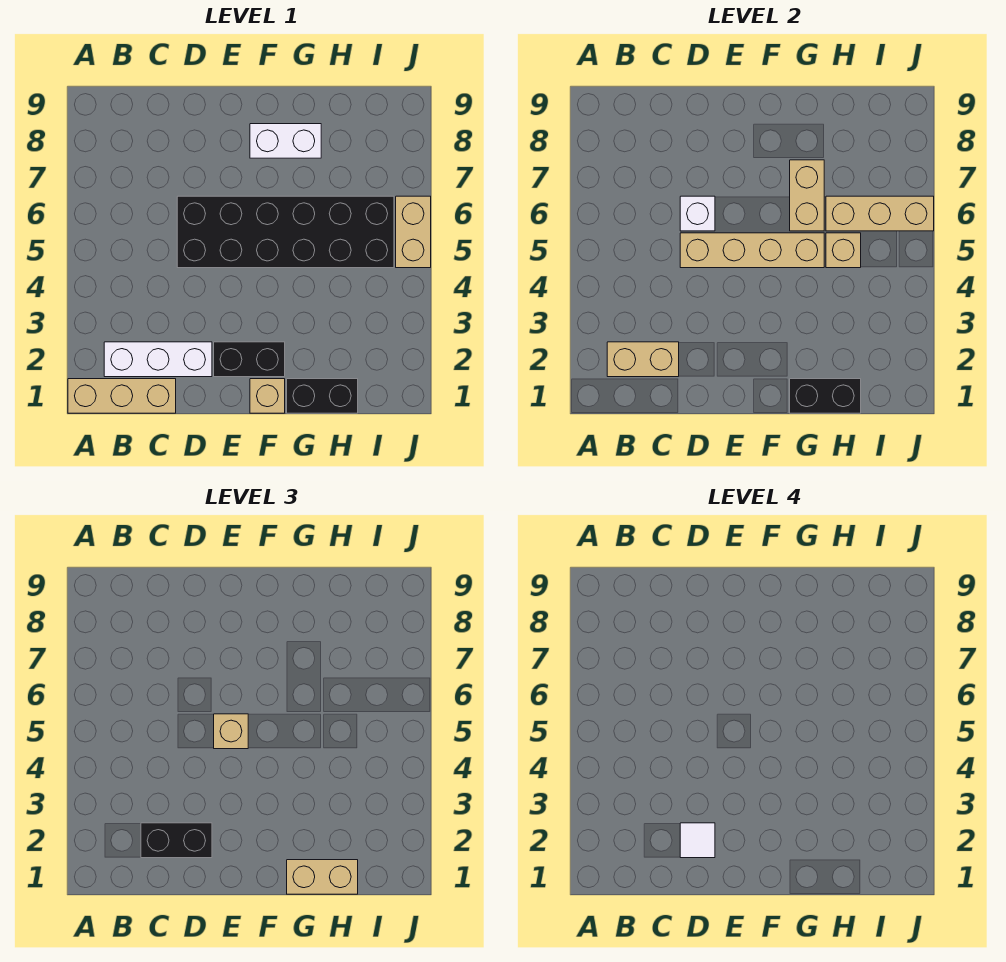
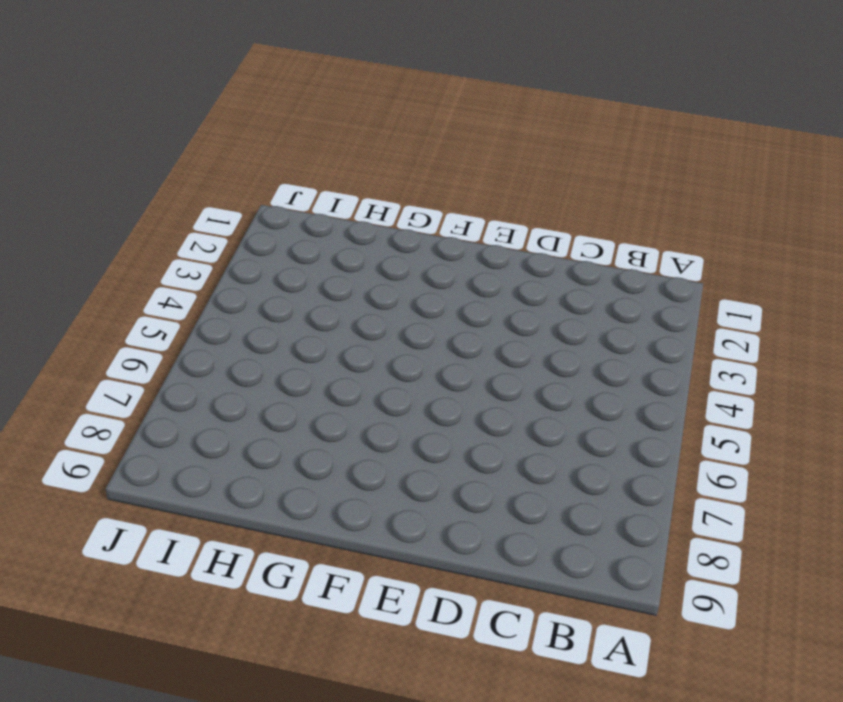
none -> tan 1x3 brick [68,379,176,413]
none -> white 1x3 brick [104,342,212,377]
none -> black 2x6 brick [177,196,394,268]

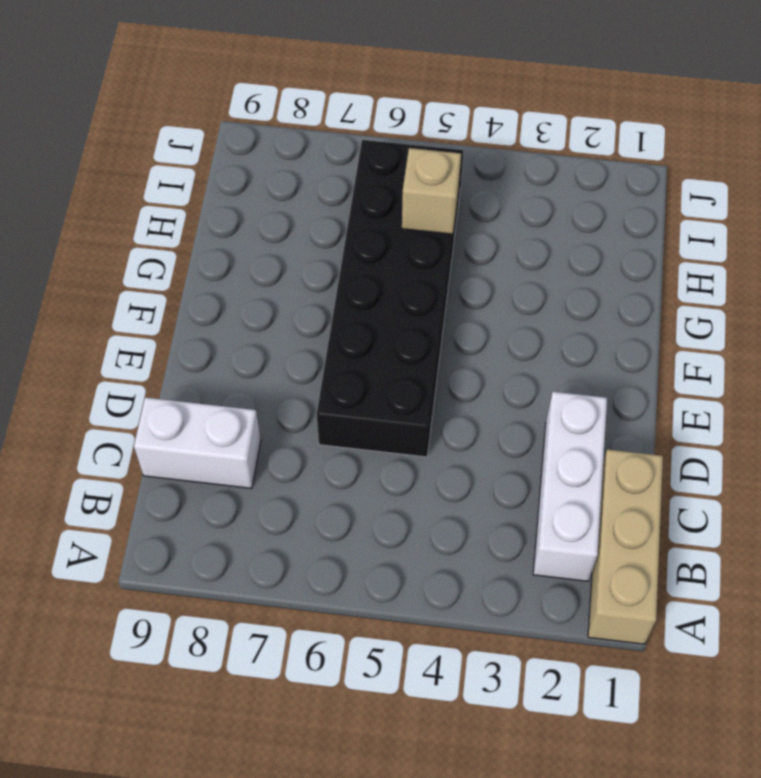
white 1x2 brick [134,398,261,488] -> white 1x2 brick turned to [250,124,321,158]
none -> black 1x2 brick [214,342,285,377]
none -> tan 1x1 brick [250,379,285,413]
none -> black 1x2 brick [287,379,358,413]

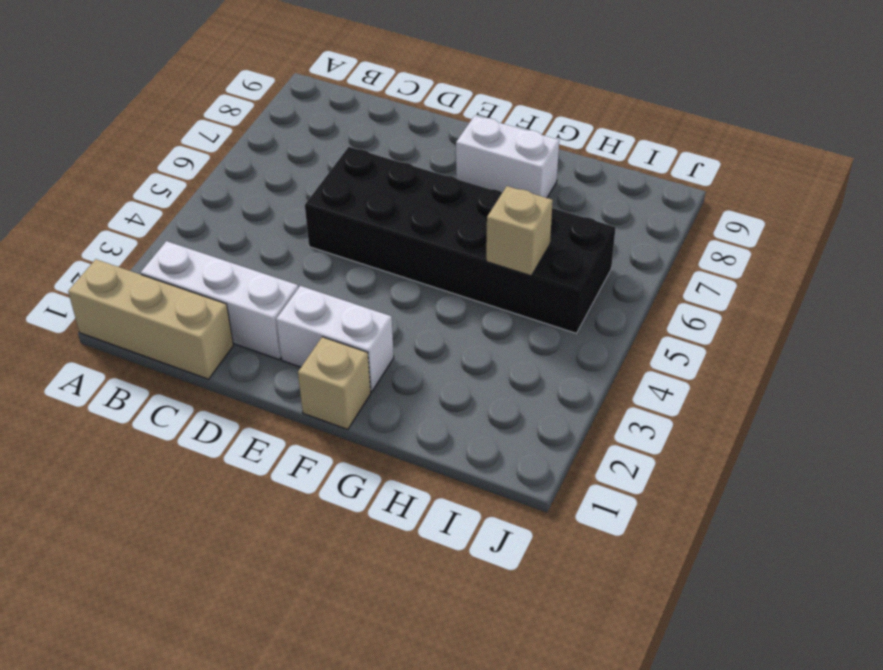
white 1x2 brick [276,286,394,392] -> black 1x2 brick [214,342,285,377]
none -> black 1x2 brick [287,379,358,413]
none -> tan 1x2 brick [396,196,431,268]
none -> tan 1x2 brick [607,342,679,377]

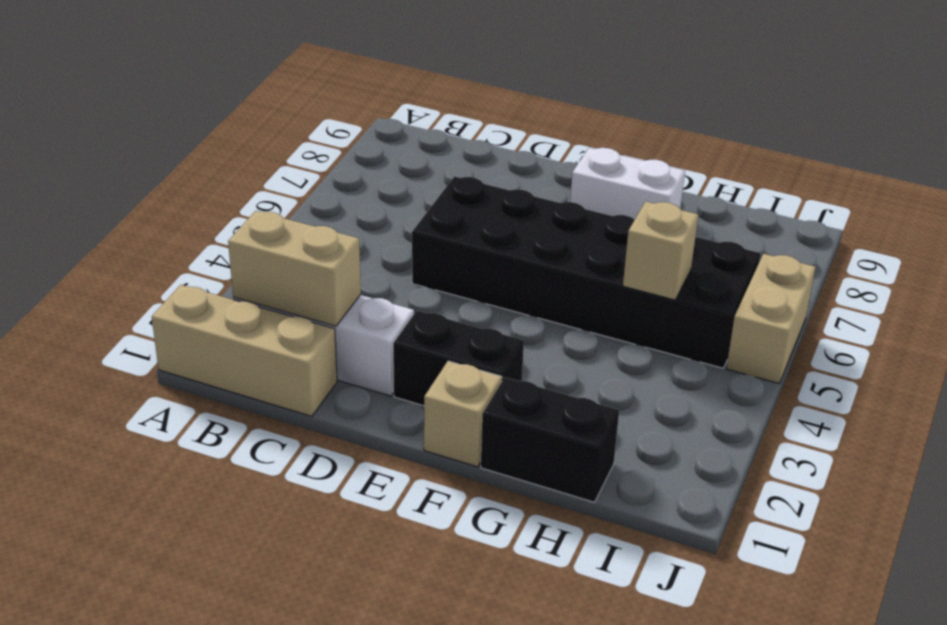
none -> tan 1x4 brick [680,233,824,268]
none -> white 1x1 brick [680,196,715,231]
none -> black 1x2 brick [790,379,861,413]

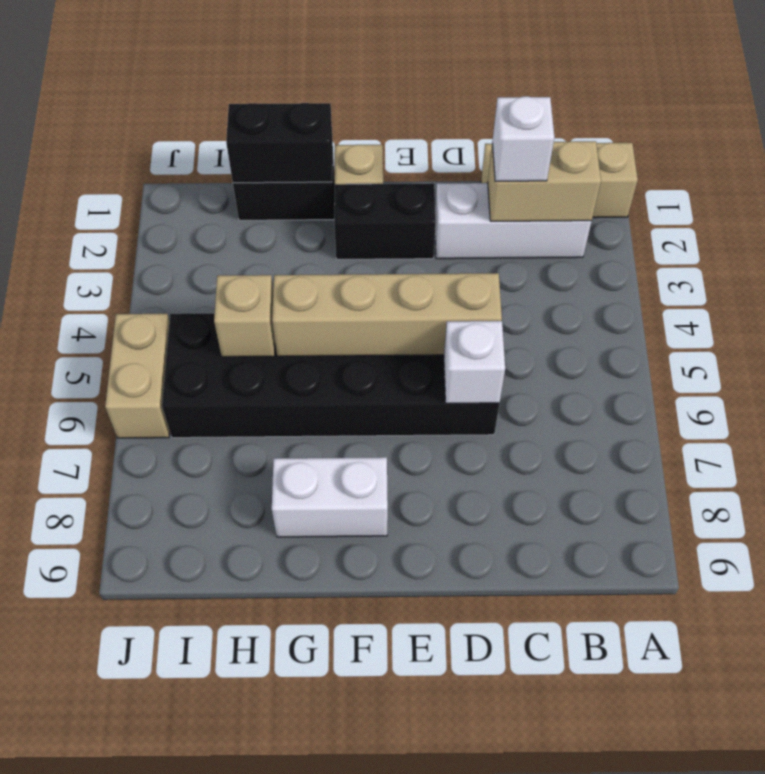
white 1x1 brick [492,96,554,181] -> black 1x2 brick [141,823,212,858]
none -> tan 1x2 brick [790,160,824,231]
none -> tan 1x3 brick [826,196,934,231]
none -> tan 1x1 brick [214,714,248,749]

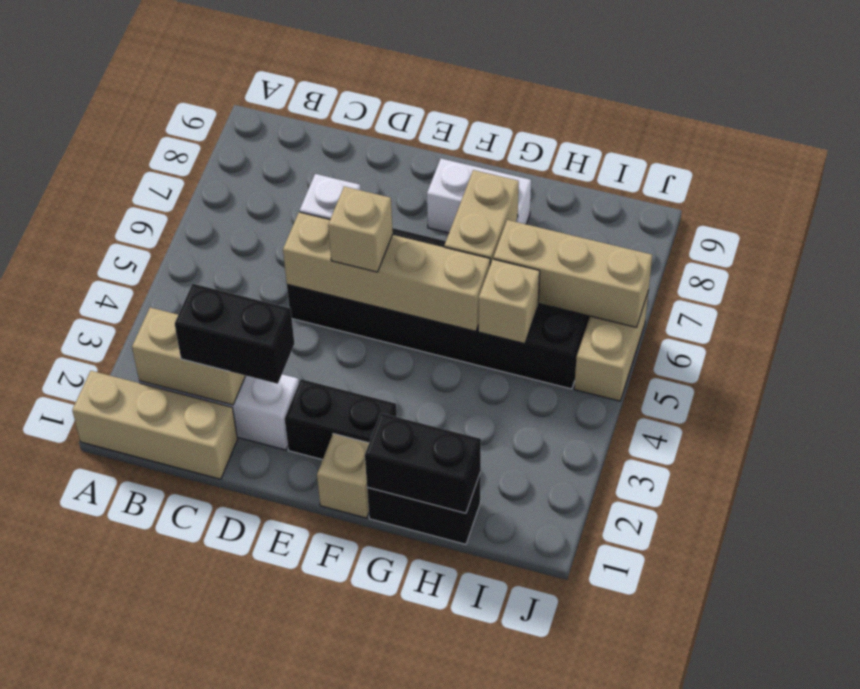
none -> tan 1x2 brick [287,860,358,894]
none -> white 1x1 tile [680,823,715,858]

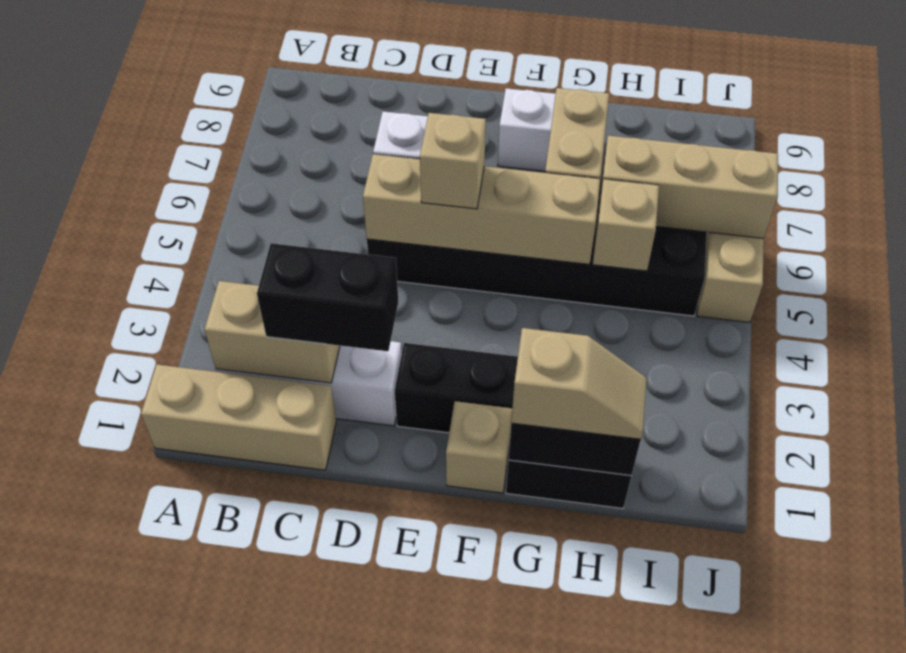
tan 1x2 slope [511,328,647,440] -> tan 1x2 brick [287,860,358,894]
none -> white 1x1 tile [680,823,715,858]

